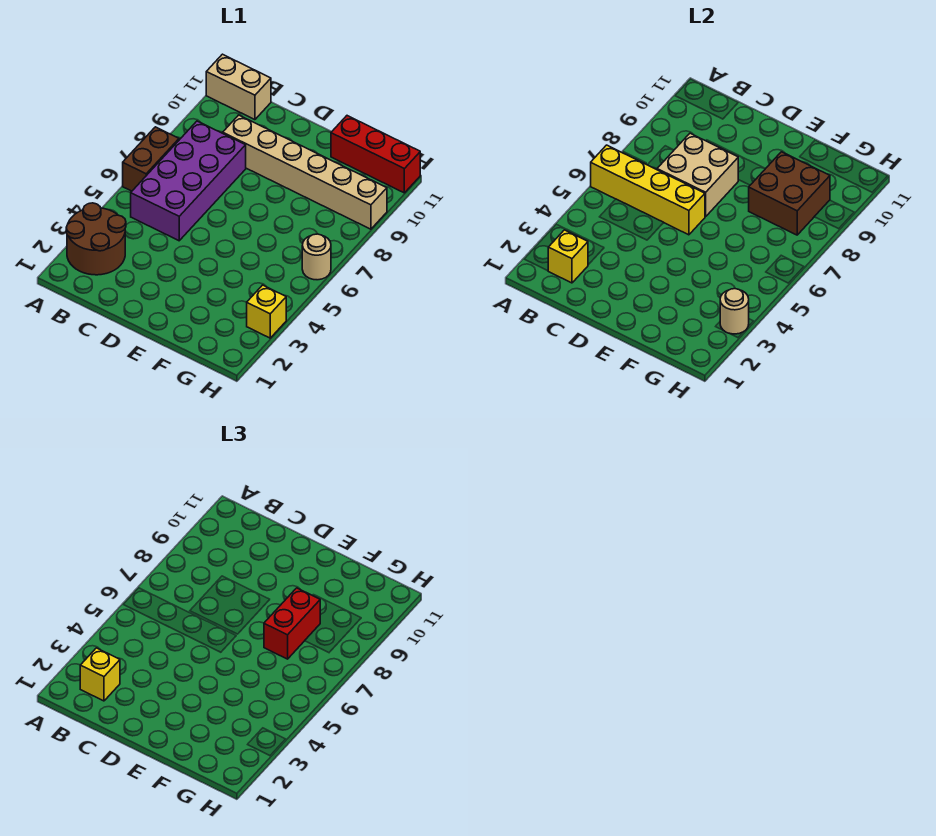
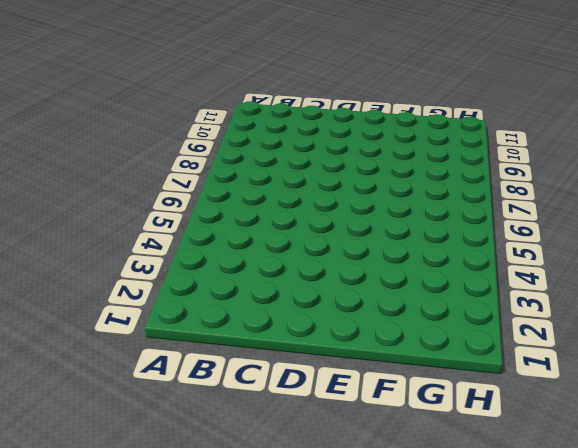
none -> brown 2x2 round brick [66,203,126,275]
none -> brown 1x2 brick [123,127,179,191]
none -> tan 1x2 brick [206,54,271,120]

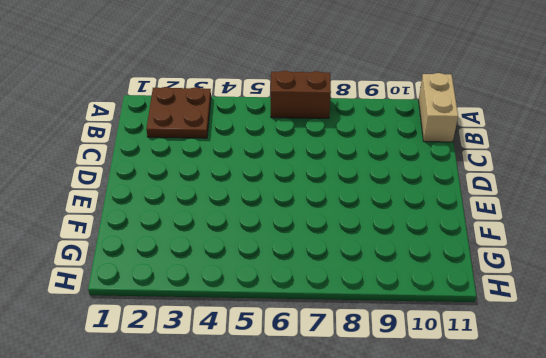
brown 2x2 plate [146,87,211,138] -> brown 2x2 round brick [66,203,126,275]
none -> purple 2x4 brick [131,121,246,241]
none -> tan 1x6 brick [223,115,387,229]
none -> red 1x3 brick [331,116,420,193]

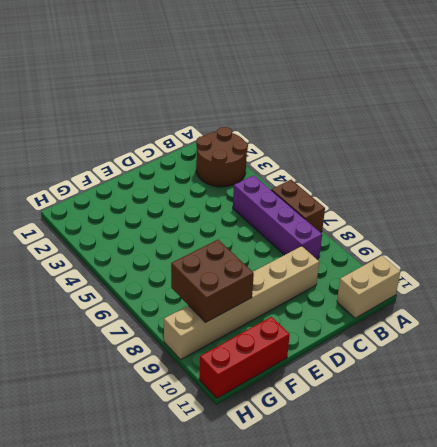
purple 1x4 brick [233,175,322,259] -> purple 2x4 brick [131,121,246,241]
none -> yellow 1x1 brick [247,285,286,338]
none -> tan 1x1 round brick [302,234,331,280]
none -> yellow 1x4 brick [591,145,705,235]

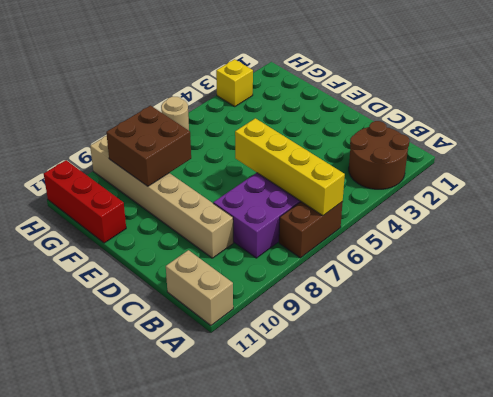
none -> yellow 1x1 brick [548,230,588,283]
none -> tan 2x2 brick [657,133,738,217]
none -> tan 1x1 round brick [720,289,749,334]

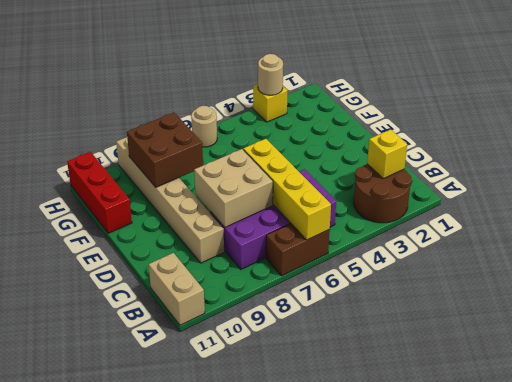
none -> yellow 1x1 brick [80,648,120,701]
none -> red 1x2 brick [264,588,320,659]

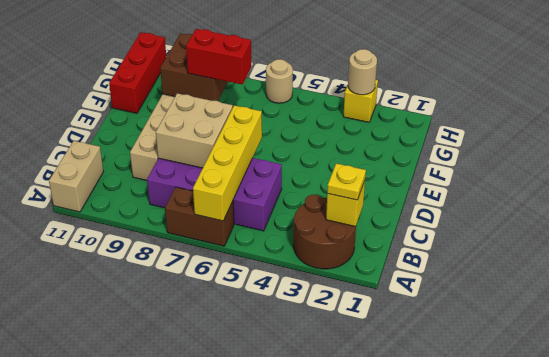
yellow 1x1 plate [327,163,366,200] -> yellow 1x1 brick [80,648,120,701]

